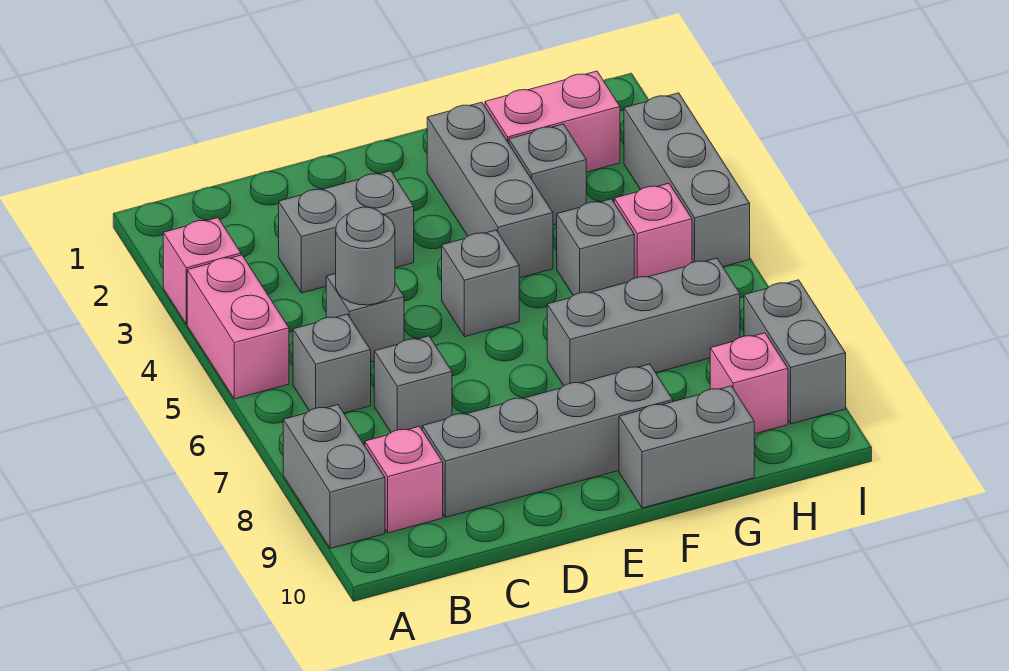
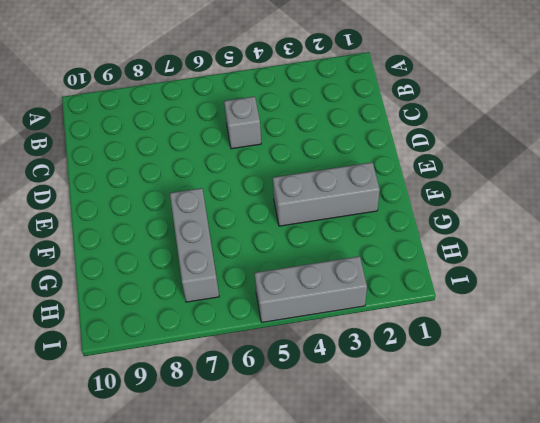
none -> pink 1x1 brick [163,218,241,324]
none -> pink 1x2 brick [187,255,289,399]
none -> grey 1x2 brick [283,405,385,549]

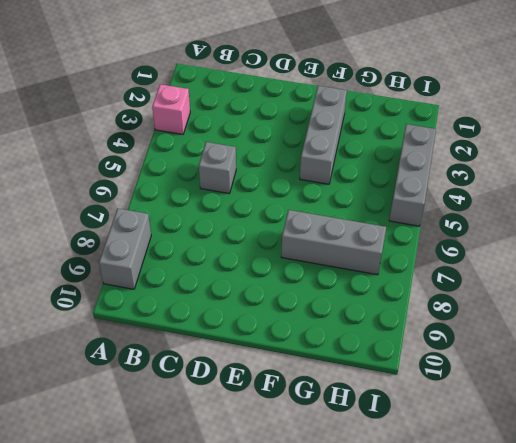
none -> pink 1x2 brick [187,255,289,399]
none -> grey 1x1 brick [293,314,371,413]
none -> pink 1x1 brick [365,426,443,533]

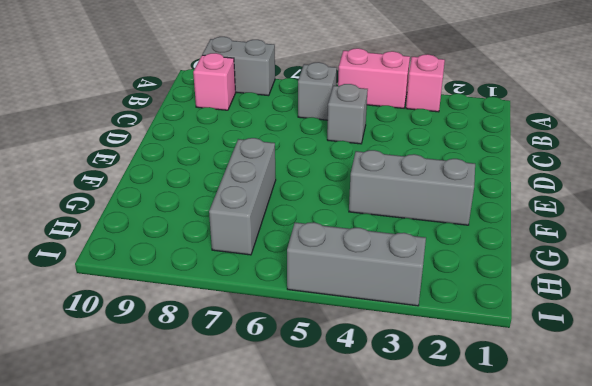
none -> grey 1x2 brick [279,171,414,293]
none -> grey 1x1 brick [374,336,452,432]
none -> grey 1x4 brick [422,364,673,517]

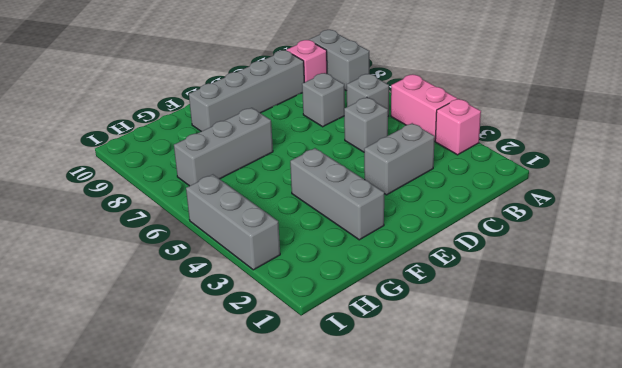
none -> grey 1x1 brick [442,230,519,337]
none -> grey 1x2 brick [619,386,754,508]
none -> pink 1x2 brick [485,71,620,172]

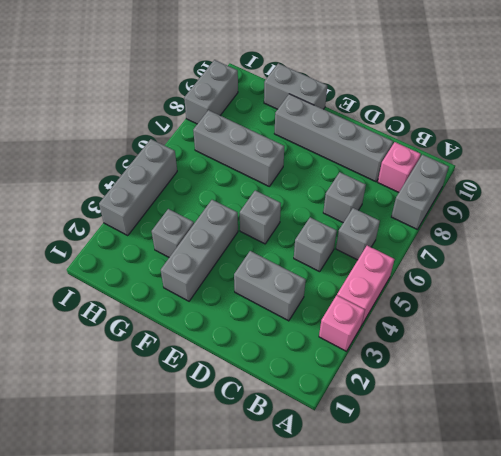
none -> pink 1x2 brick [485,71,620,172]
none -> grey 1x1 brick [557,199,634,296]
none -> pink 1x1 brick [614,183,692,278]

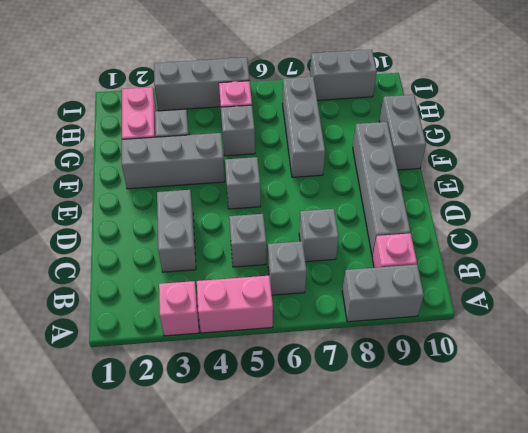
none -> pink 1x1 brick [710,333,788,434]
none -> grey 1x1 round brick [336,207,395,305]

